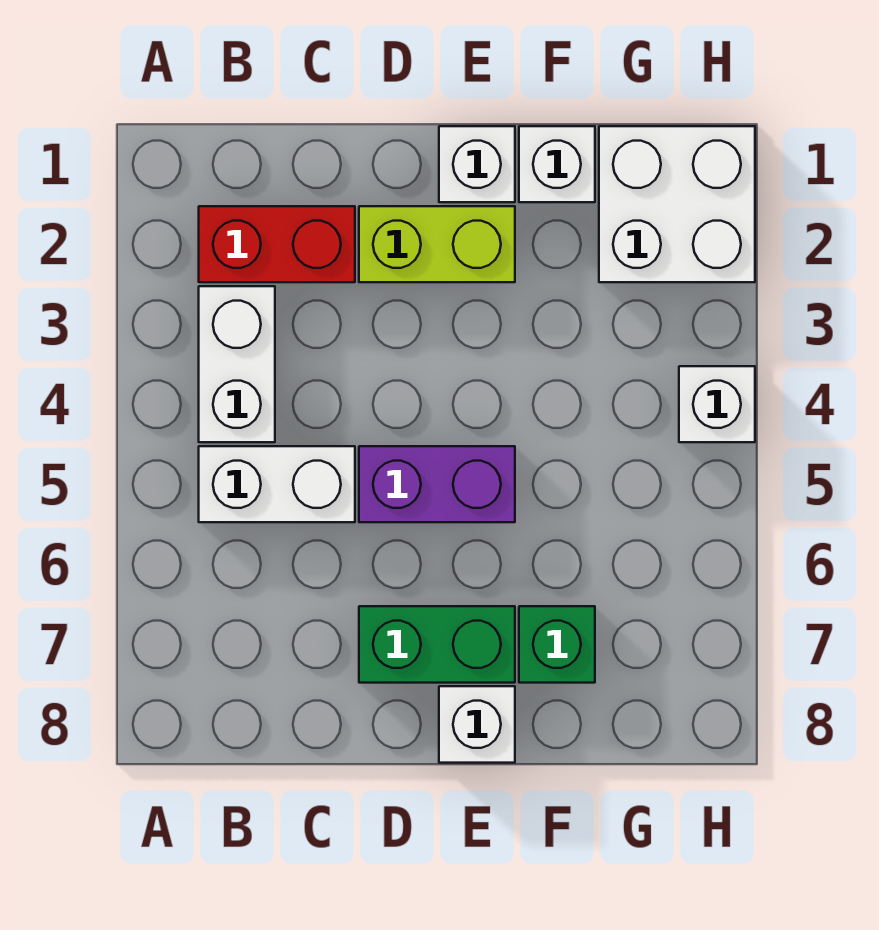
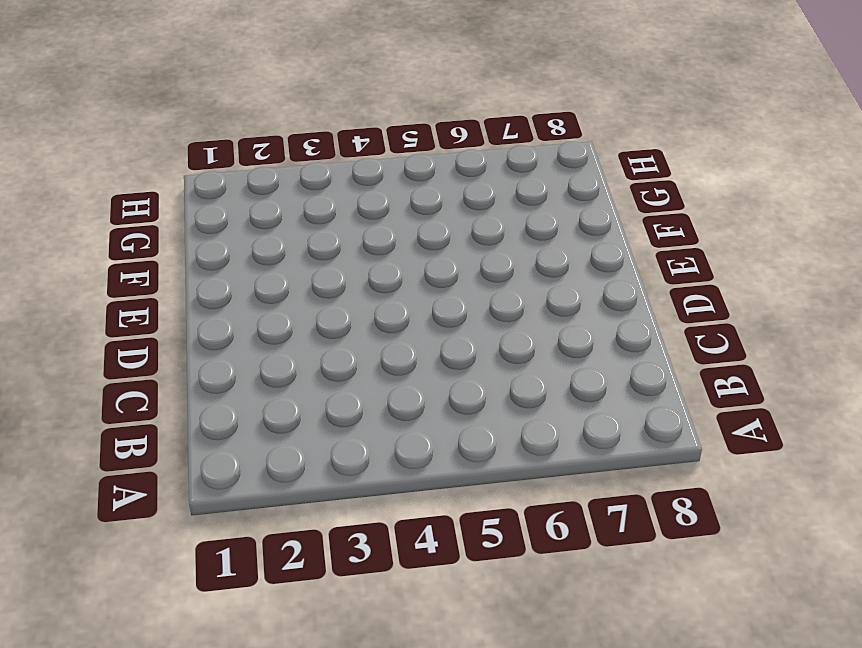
none -> red 1x2 brick [199,206,355,282]
none -> white 1x2 brick [199,286,275,442]
none -> white 1x2 brick [199,446,355,522]

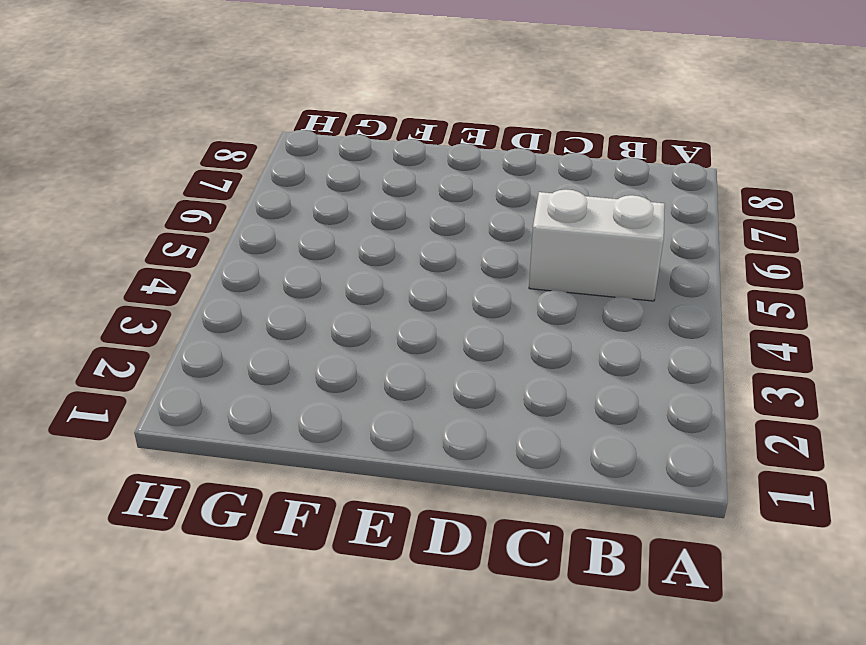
none -> red 1x2 brick [199,206,355,282]
none -> white 1x2 brick [199,286,275,442]
none -> lime 1x2 brick [359,206,515,282]

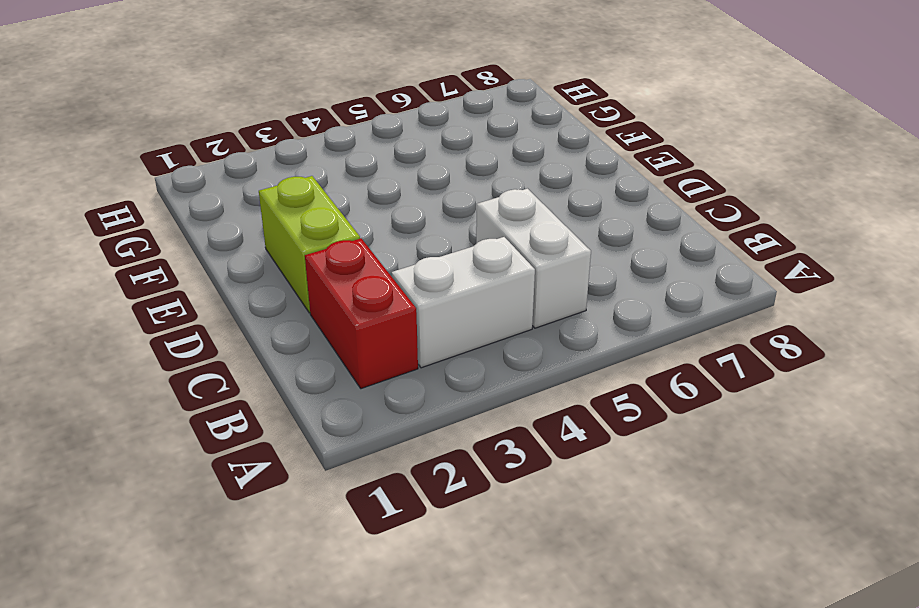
none -> purple 1x2 brick [359,446,515,522]
none -> green 1x2 brick [359,606,515,683]
none -> white 1x1 brick [439,126,515,202]

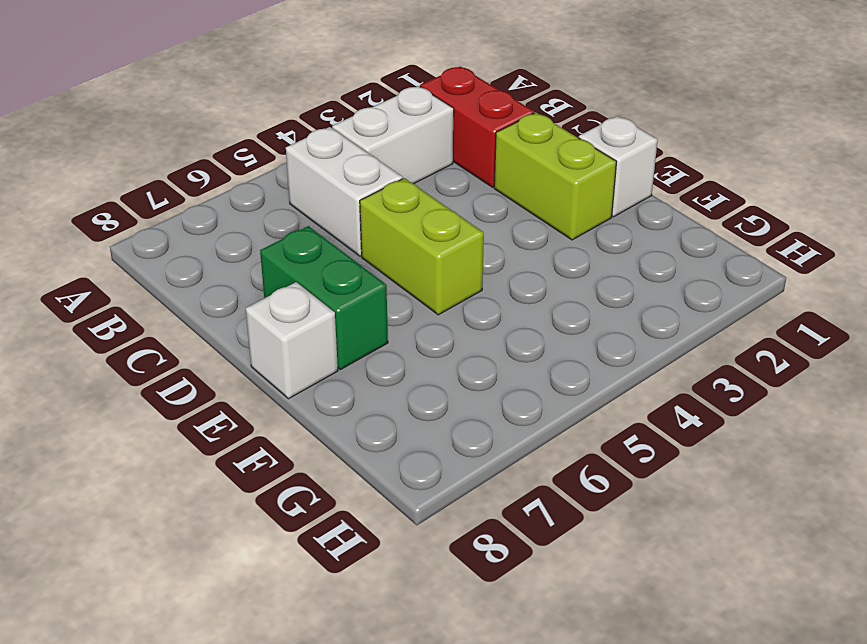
lime 1x2 brick [360,178,484,315] -> purple 1x2 brick [359,446,515,522]
none -> white 1x1 brick [519,126,595,202]
none -> green 1x1 brick [519,606,595,683]
none -> white 2x2 brick [599,126,755,282]

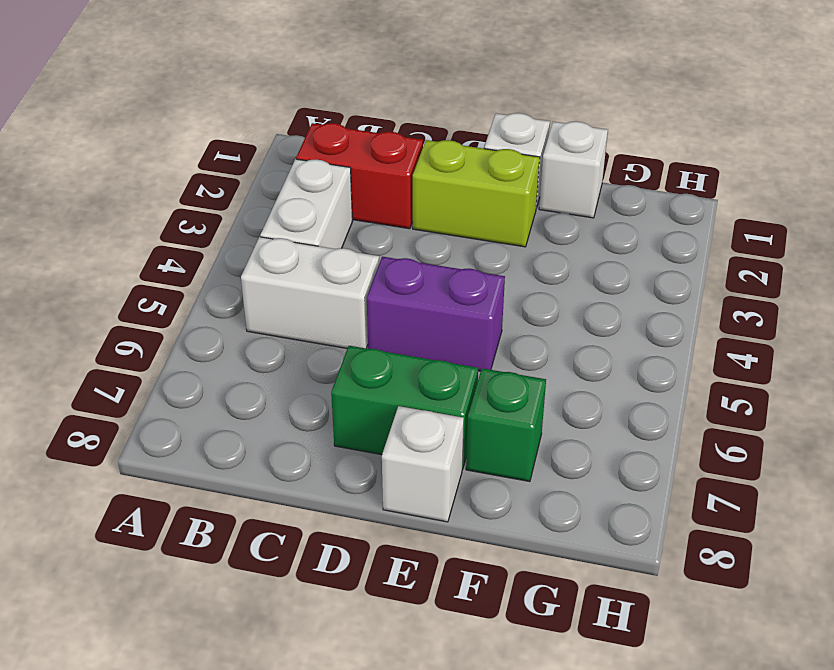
none -> white 2x2 brick [599,126,755,282]
none -> white 1x1 brick [679,366,755,442]

